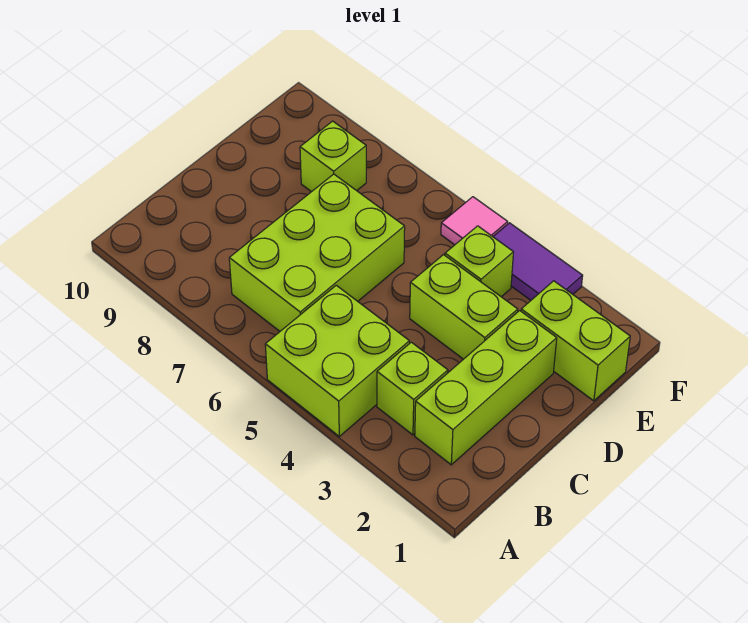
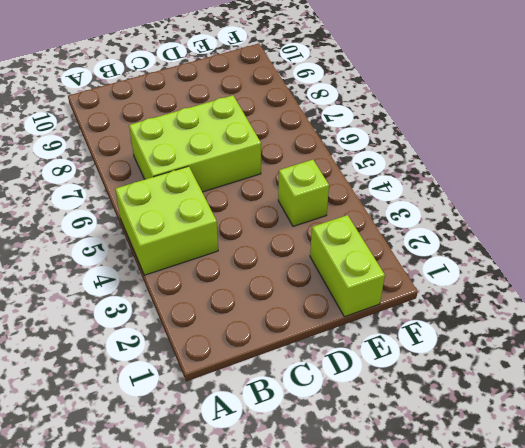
none -> lime 1x3 brick [415,311,557,465]
none -> lime 1x1 brick [377,342,448,435]

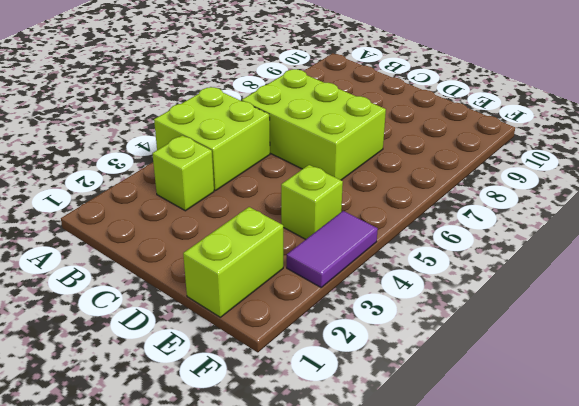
none -> lime 1x3 brick [415,311,557,465]
none -> lime 1x2 brick [410,255,518,359]

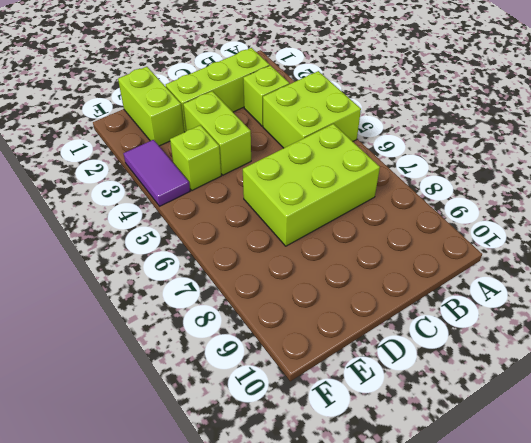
none -> lime 1x1 brick [300,121,366,192]
none -> pink 1x1 tile [441,197,508,245]

